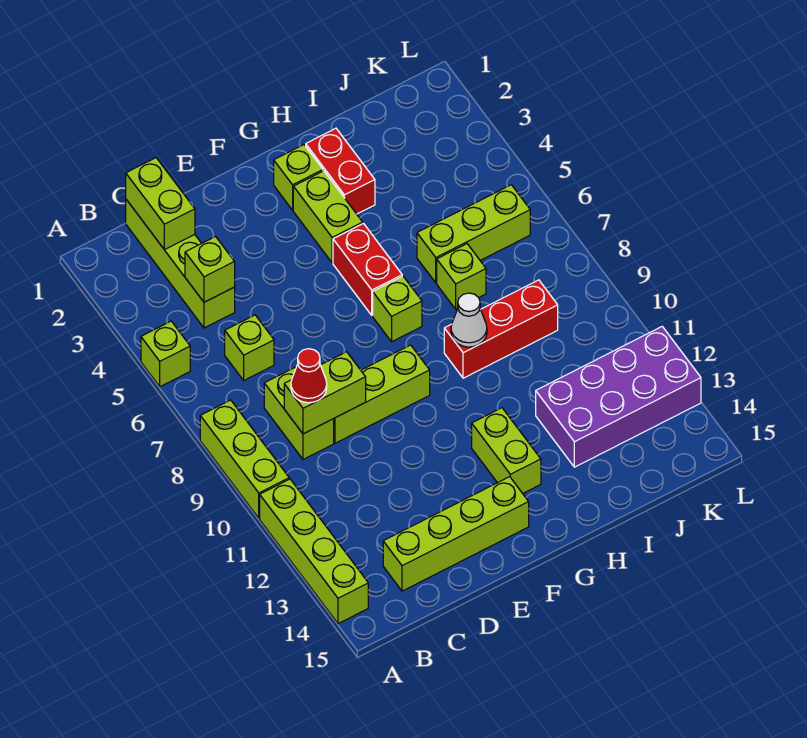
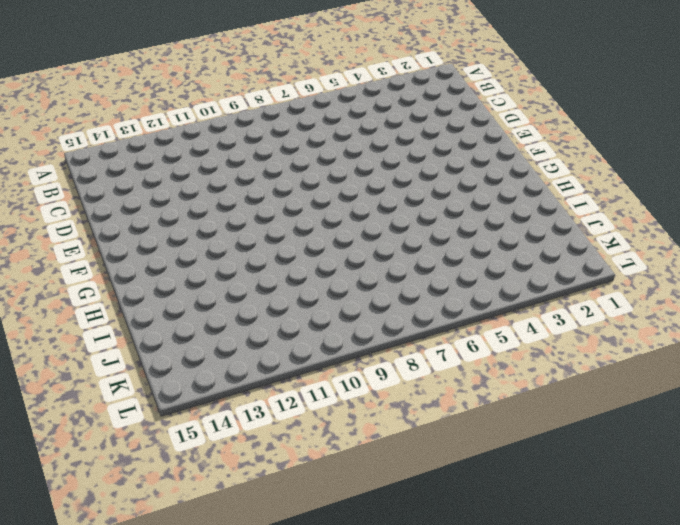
none -> lime 1x1 brick [141,321,190,387]
none -> lime 1x3 brick [200,400,289,518]
none -> lime 1x4 brick [260,479,368,624]

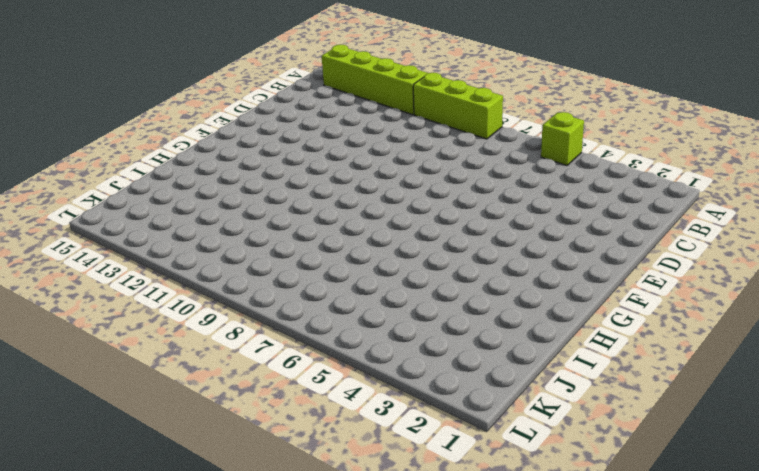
none -> lime 1x4 brick [126,200,235,328]
none -> lime 1x1 brick [225,315,274,380]
none -> lime 1x2 brick [264,368,334,460]

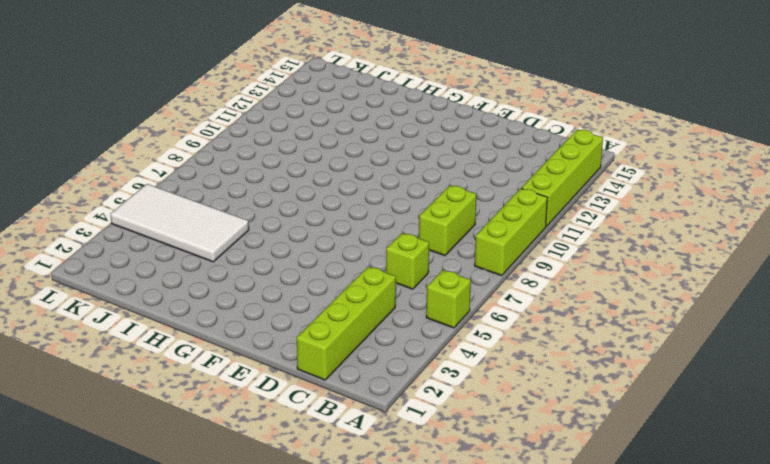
white 2x4 tile [110,184,249,262] -> none
none -> lime 1x4 brick [383,477,529,591]
none -> lime 1x3 brick [334,345,430,443]
none -> lime 1x1 brick [274,145,323,210]

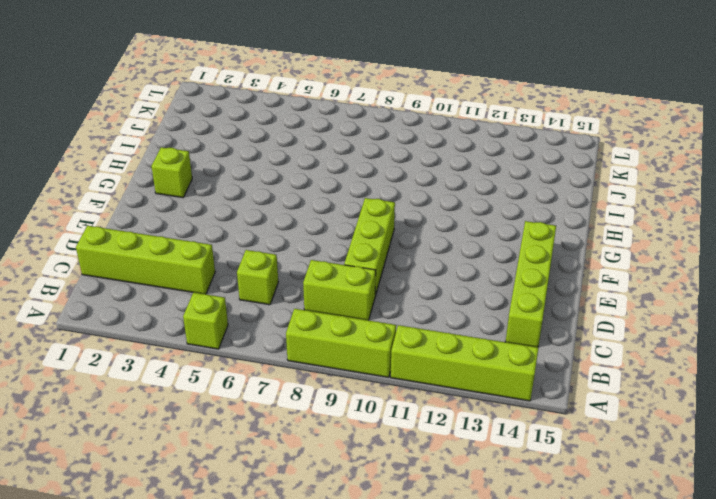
none -> lime 1x2 brick [293,171,363,263]
none -> red 1x2 brick [333,224,402,315]
none -> lime 1x1 brick [373,276,422,342]

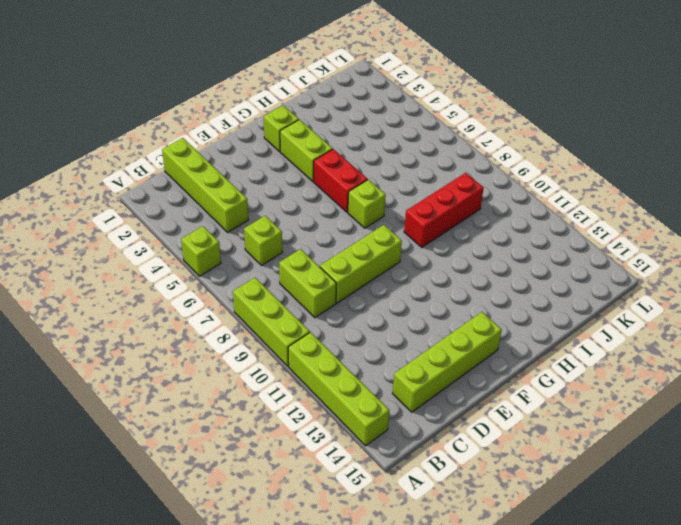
none -> lime 1x2 brick [472,408,541,493]
none -> red 1x2 brick [306,128,375,214]
none -> lime 1x3 brick [417,185,530,283]

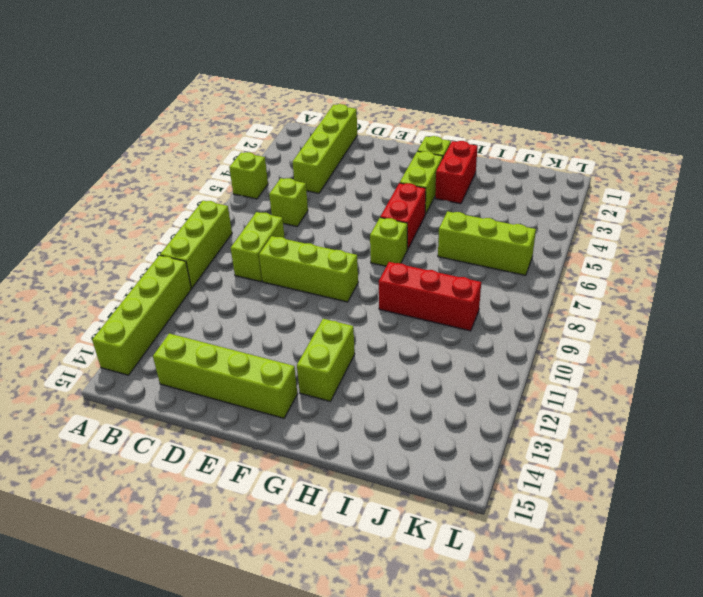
none -> lime 1x1 brick [437,244,486,309]
none -> purple 2x4 brick [536,327,701,467]
none -> lime 1x2 brick [126,158,195,250]

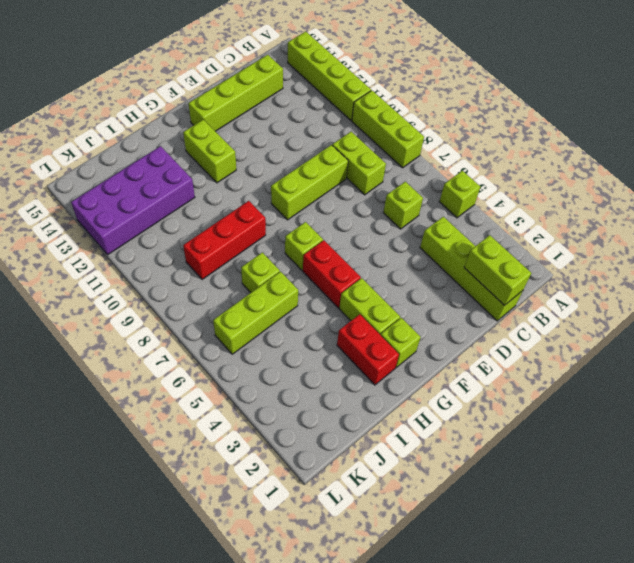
none -> lime 1x1 brick [185,237,235,302]
none -> lime 1x2 brick [284,352,366,434]
none -> white 1x1 cone [451,293,487,347]

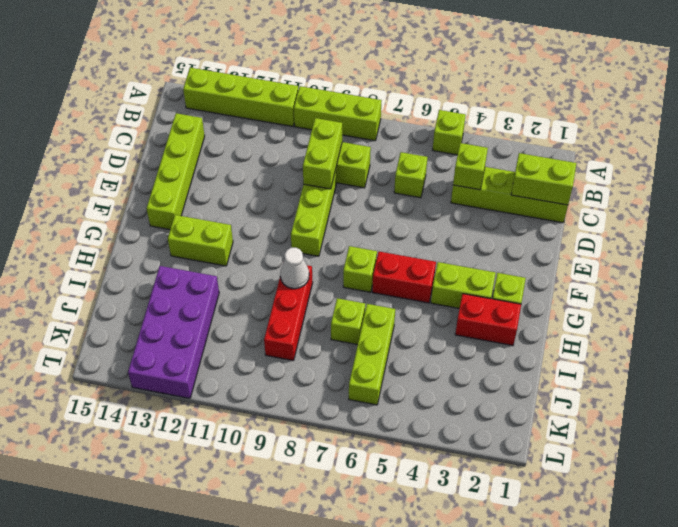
none -> red 1x1 cone [291,349,327,403]

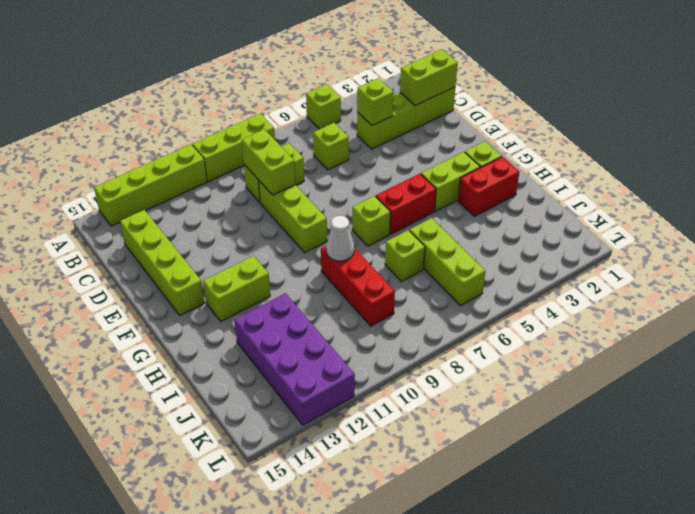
none -> red 1x1 cone [291,349,327,403]

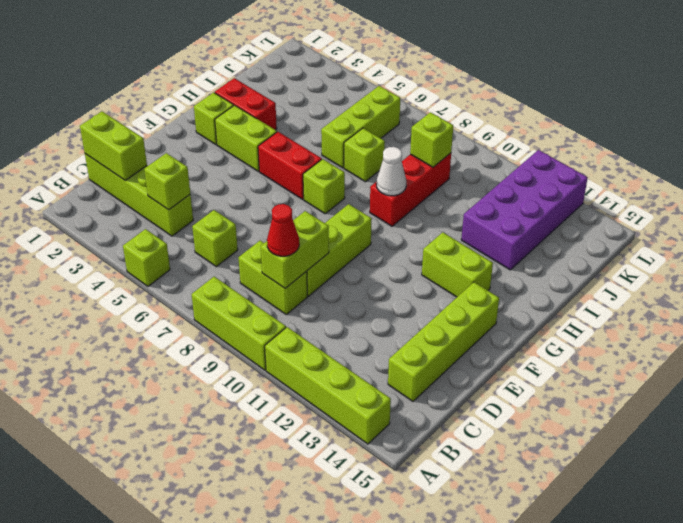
lime 1x1 brick [410,112,453,167] -> none

